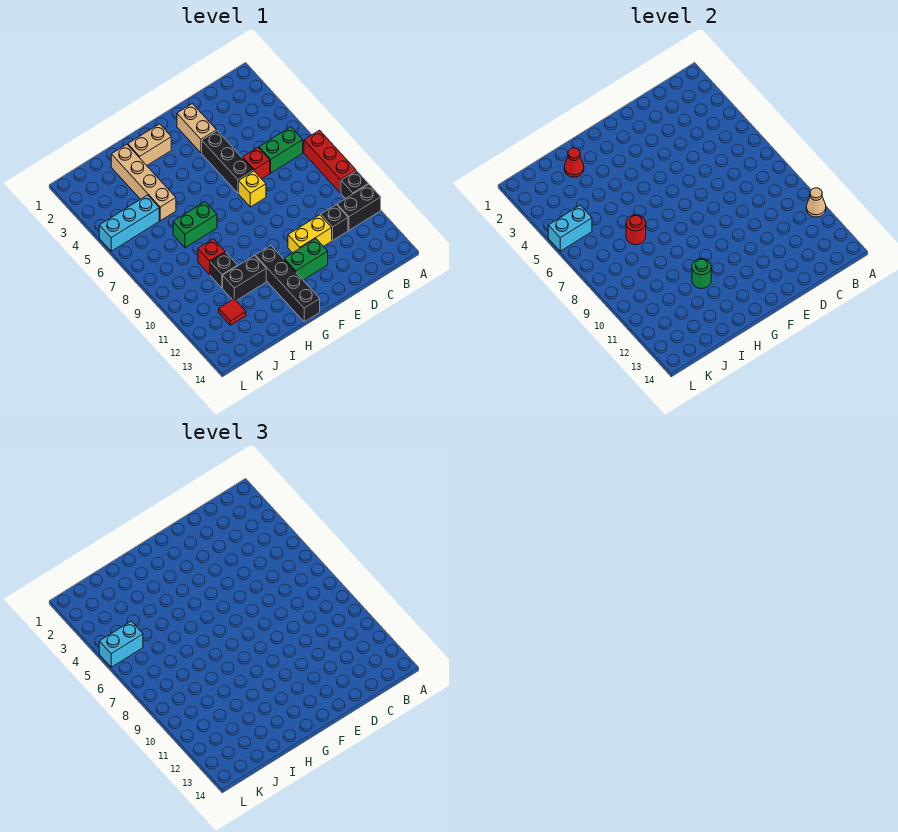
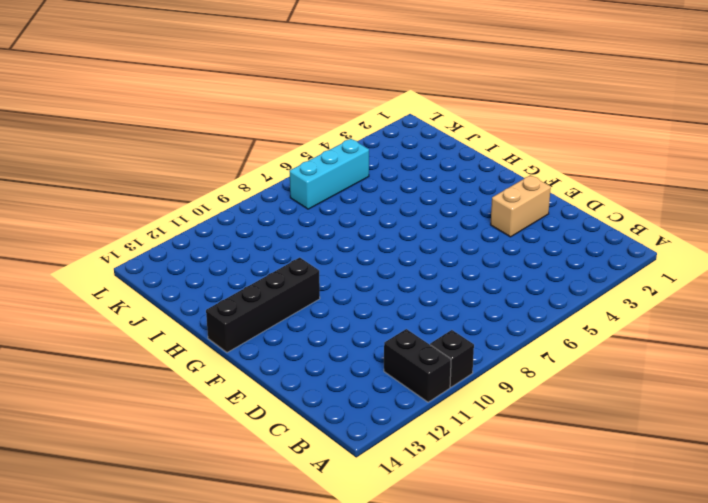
cyan 1x3 brick [289,139,369,209] -> cyan 1x3 brick turned to [99,195,159,251]
none -> red 1x3 brick [304,130,356,193]
none -> green 1x2 brick [259,127,303,173]
none -> black 1x1 brick [321,205,348,240]

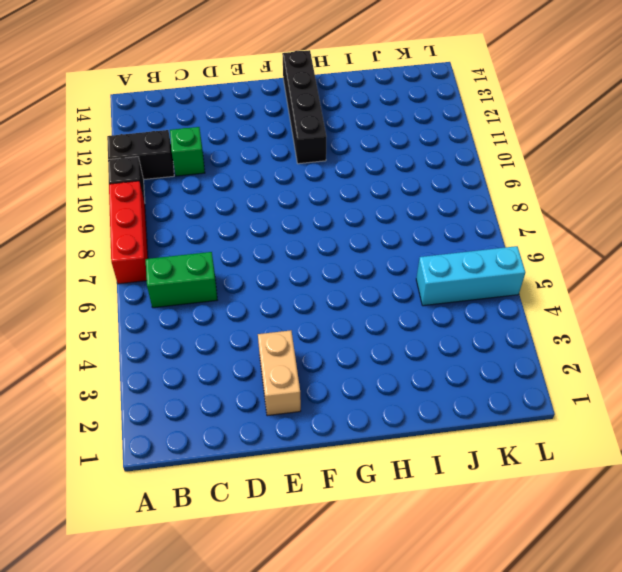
green 1x1 brick [170,127,205,176] -> black 1x1 brick [321,205,348,240]
none -> red 1x1 brick [243,148,270,179]
none -> yellow 1x2 brick [288,215,332,253]
none -> black 1x3 brick [202,131,254,193]

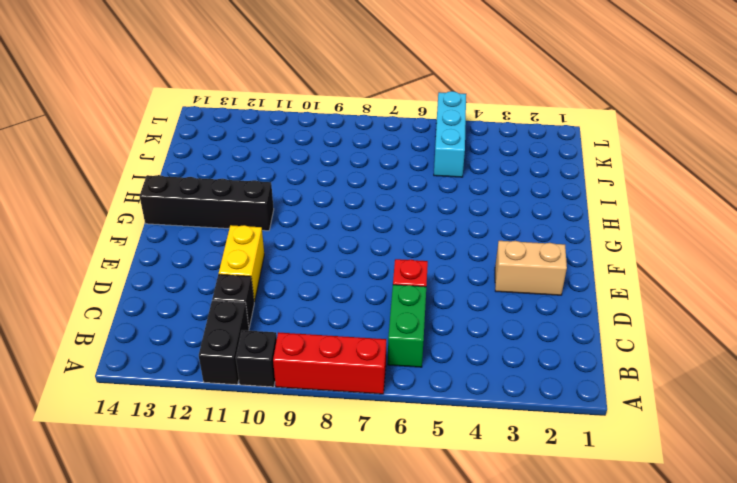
none -> black 1x3 brick [202,131,254,193]
none -> yellow 1x1 brick [239,171,266,207]
none -> green 1x2 brick [284,239,328,280]

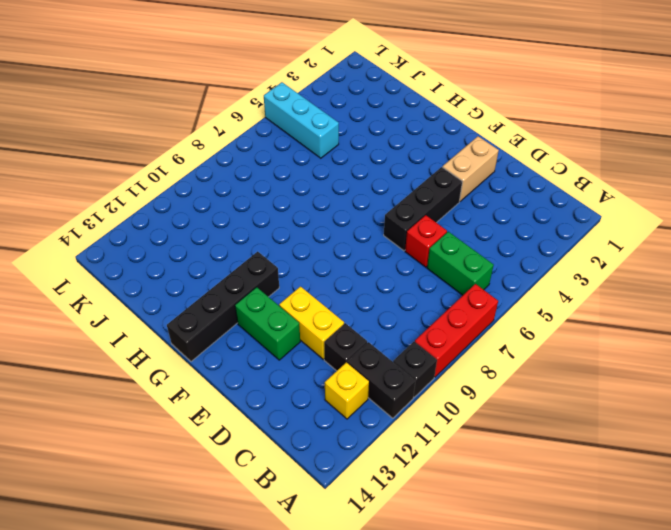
yellow 1x1 brick [325,362,369,419] -> yellow 1x1 brick moved to [239,171,266,207]
none -> tan 1x2 brick [128,124,171,165]
none -> green 1x2 brick [173,202,217,248]
none -> black 1x2 brick [223,256,266,301]

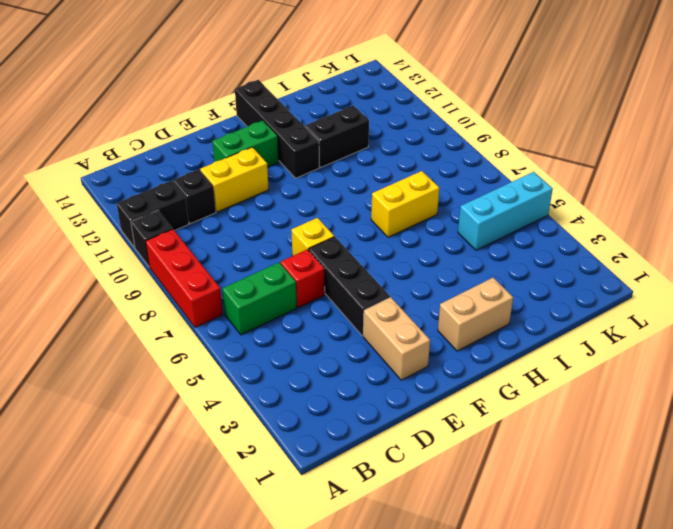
yellow 1x2 brick [371,171,439,237] -> green 1x2 brick [173,202,217,248]
none -> tan 1x4 brick [111,144,176,221]
none -> red 1x1 brick [198,239,225,275]
none -> black 1x1 brick [210,252,238,288]

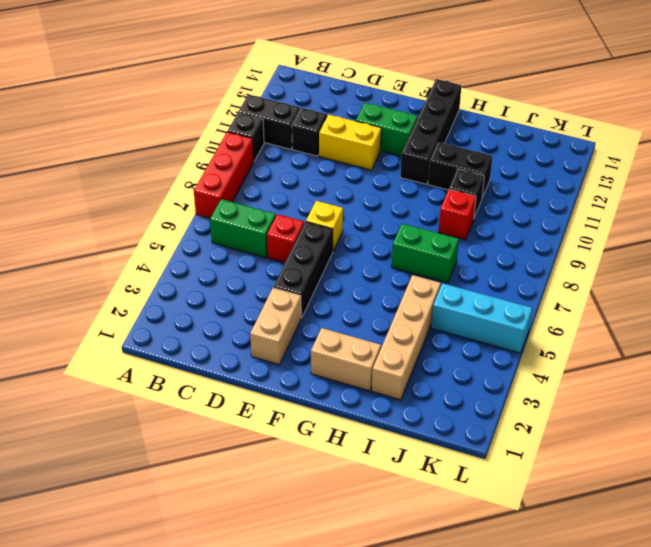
none -> red 1x1 tile [219,299,246,325]
none -> tan 1x1 cone [806,188,826,217]
none -> green 1x1 round brick [692,259,711,288]

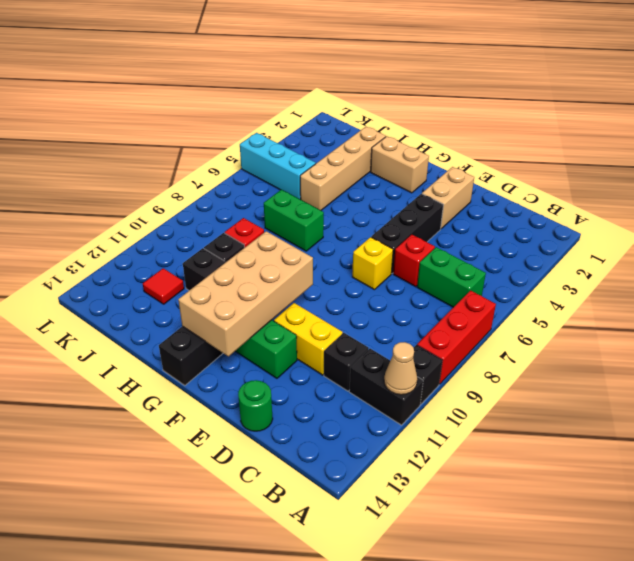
green 1x1 round brick [238,380,273,431] -> green 1x1 round brick moved to [692,259,711,288]
tan 2x4 brick [178,231,313,356] -> none
none -> red 1x1 cone [564,148,584,177]
none -> red 1x1 round brick [626,215,646,245]
none -> cyan 1x2 brick [548,205,592,251]

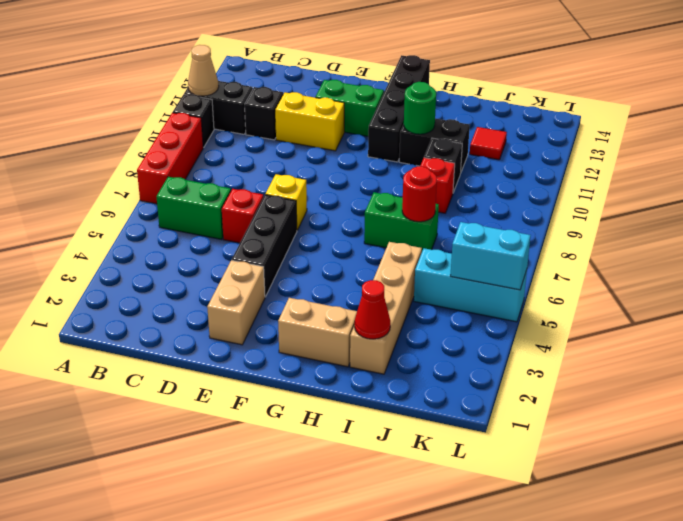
none -> cyan 1x2 brick [99,621,143,667]

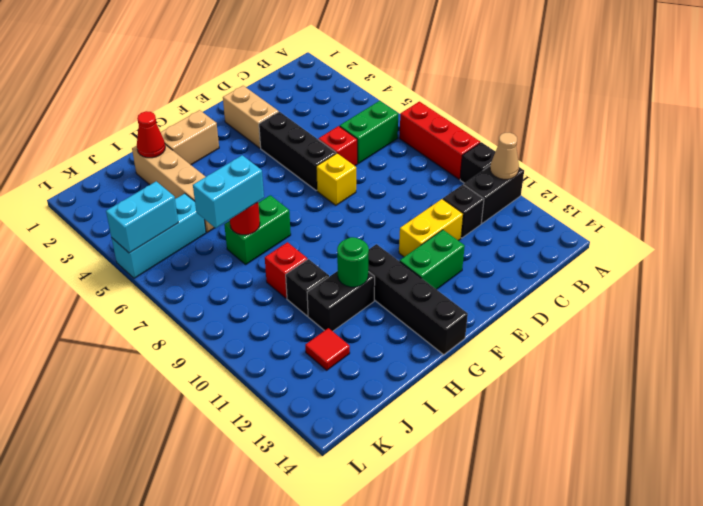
cyan 1x2 brick [193,155,264,228] -> cyan 1x2 brick moved to [99,621,143,667]

